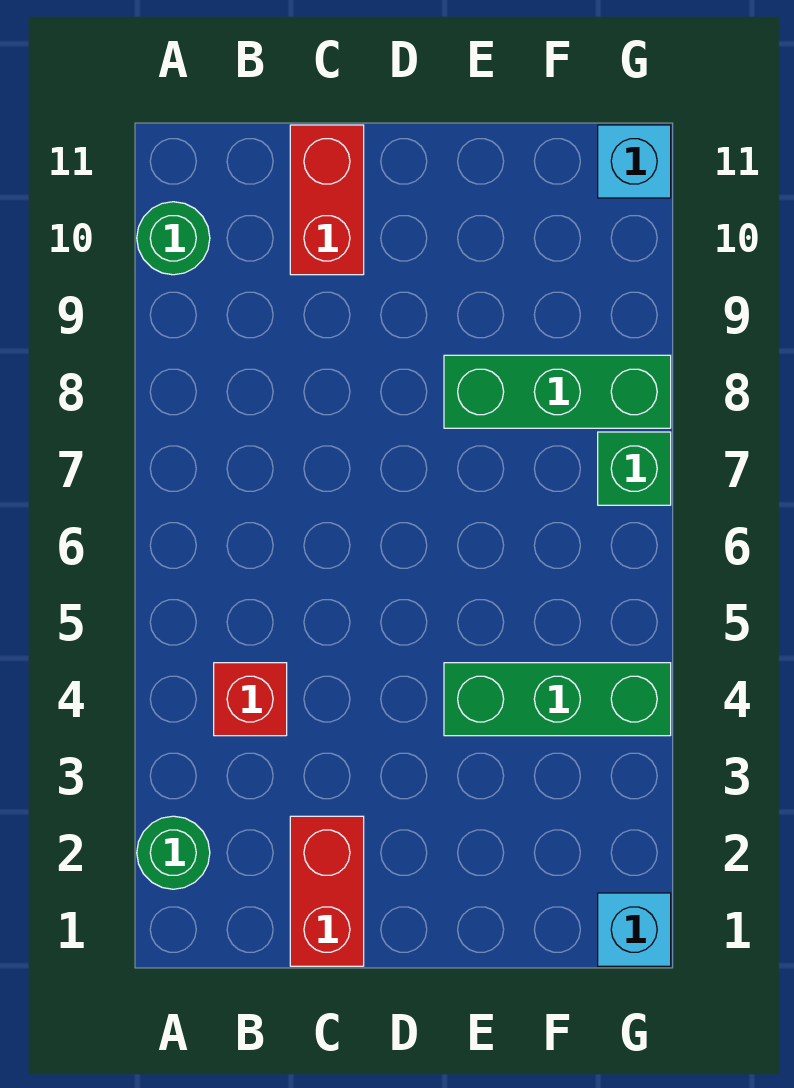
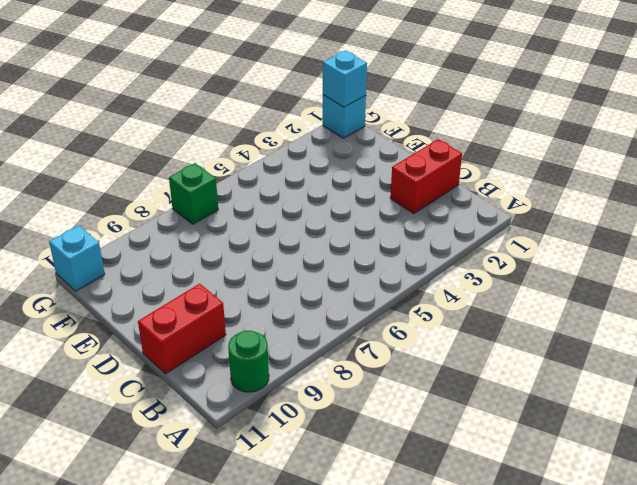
cyan 1x1 brick [323,50,367,107] -> none
none -> green 1x1 round brick [137,816,210,889]
none -> red 1x1 brick [214,663,287,736]

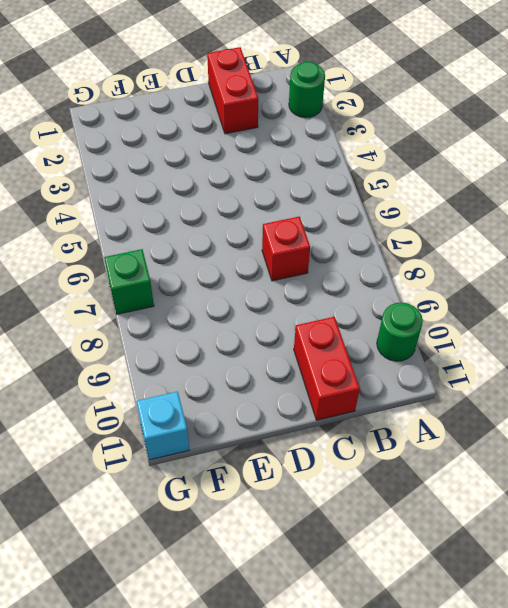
red 1x1 brick [262,217,310,281] -> red 1x1 brick moved to [214,663,287,736]
none -> green 1x3 brick [444,663,671,736]
none -> green 1x3 brick [444,355,671,428]

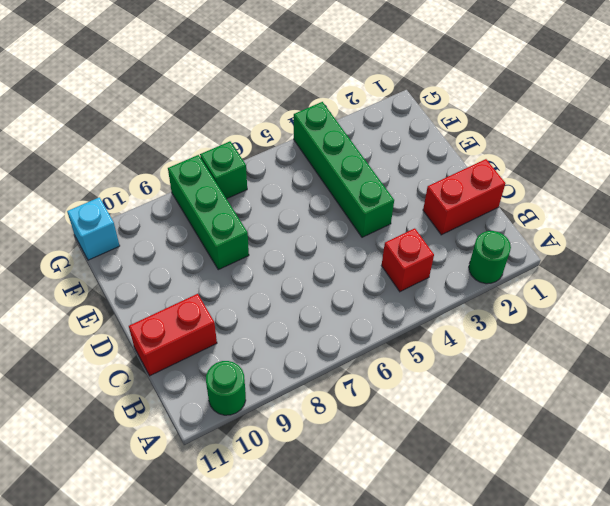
green 1x4 brick [294,102,394,237] -> green 1x3 brick [444,663,671,736]
none -> cyan 1x1 brick [598,893,671,966]

